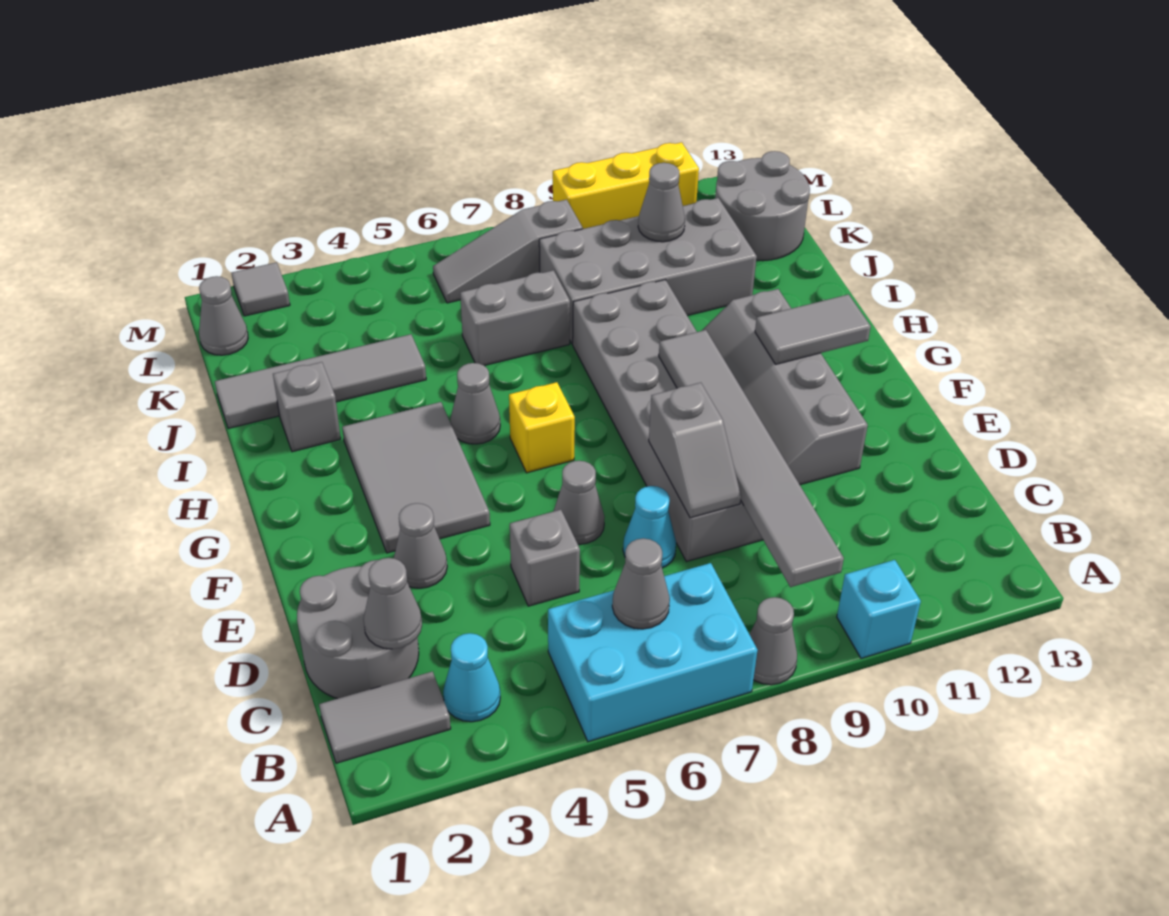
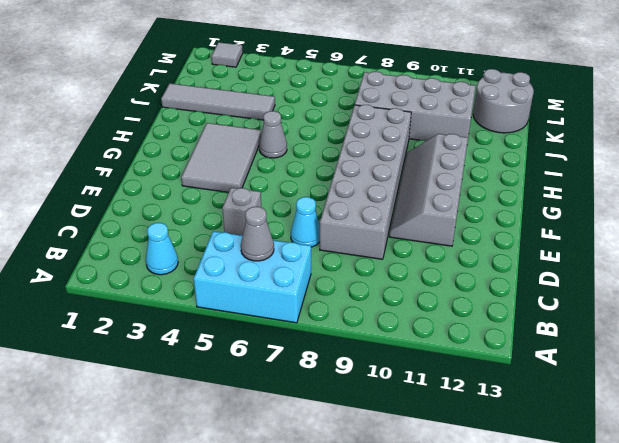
none -> grey 1x1 cone [749,597,797,685]
none -> cyan 1x1 brick [837,560,921,658]
none -> grey 1x2 tile [319,671,451,763]
none -> grey 2x2 round brick [297,560,419,699]

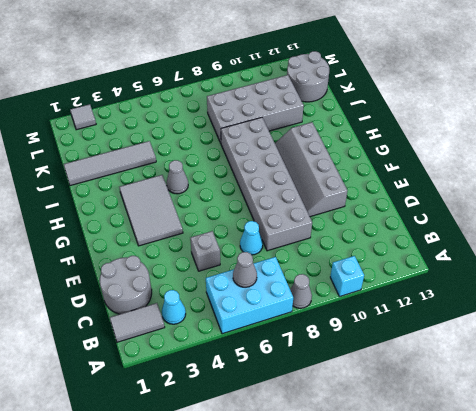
none -> grey 1x1 cone [394,503,447,588]
none -> grey 1x1 cone [554,461,604,545]
none -> yellow 1x1 brick [509,382,575,473]
none -> grey 1x1 brick [273,362,341,452]

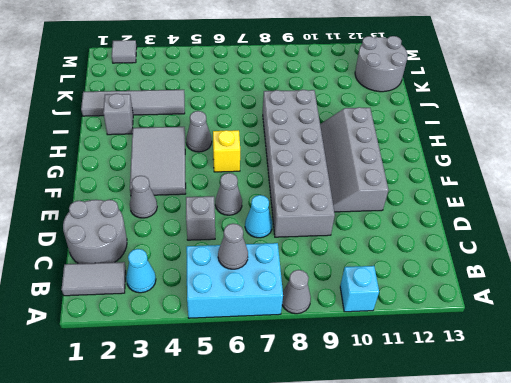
none -> grey 1x2 brick [460,270,570,366]
none -> grey 2x4 brick [539,198,757,344]
none -> grey 1x1 cone [199,276,248,355]
none -> grey 1x3 slope [433,200,583,303]

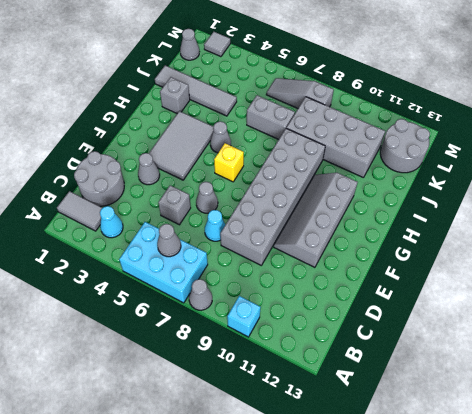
none -> yellow 1x3 brick [553,142,699,229]
none -> grey 1x6 tile [659,330,844,587]
none -> grey 1x1 cone [363,558,422,649]
none -> grey 1x2 slope [649,383,741,518]

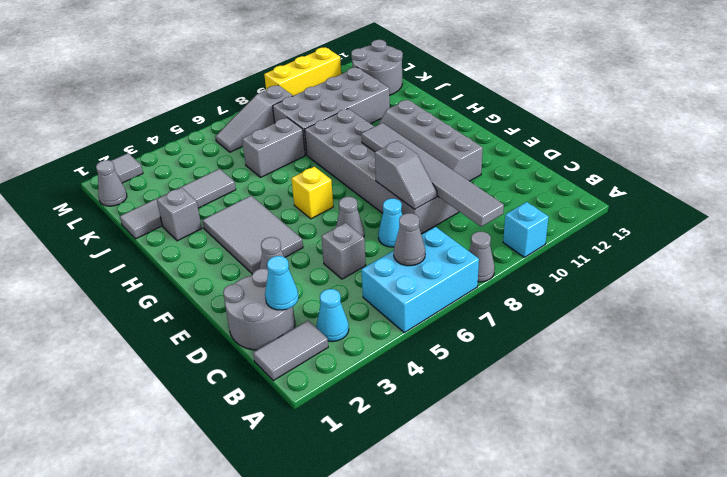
cyan 1x1 cone [265,256,298,310] -> grey 1x1 cone [363,558,422,649]
none -> grey 1x1 cone [450,363,500,444]
none -> grey 1x2 tile [755,294,871,364]
none -> grey 1x1 cone [638,163,685,242]

